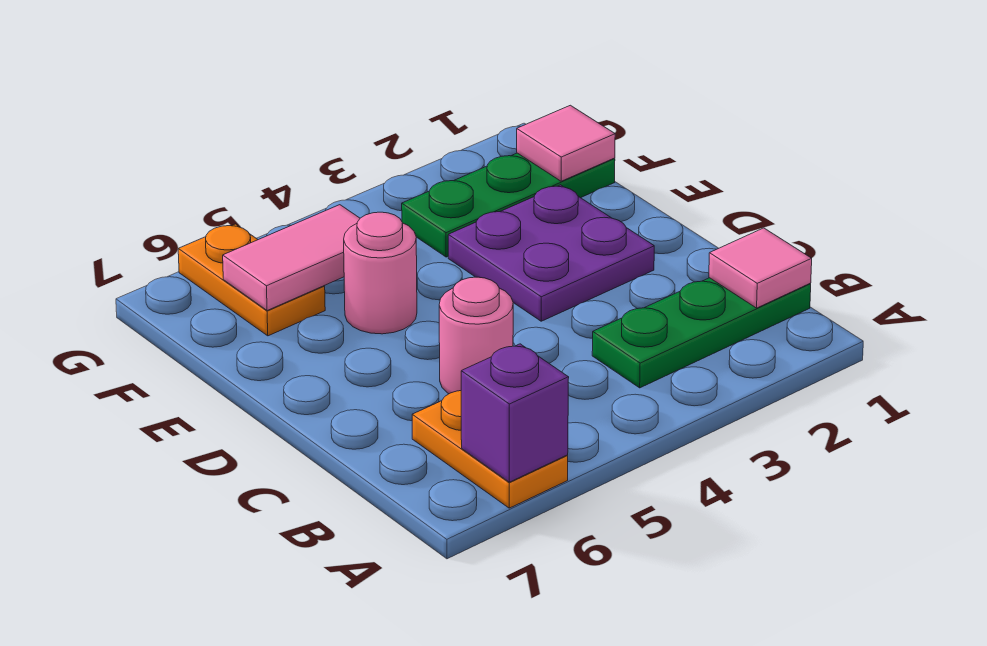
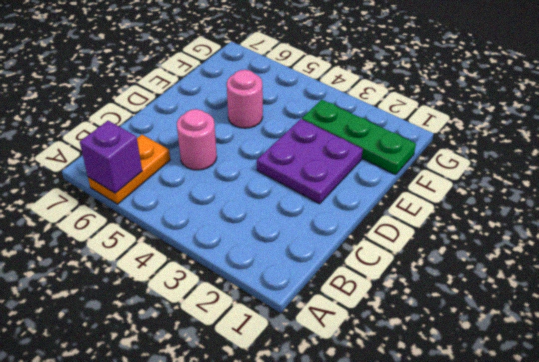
none -> green 1x3 plate [592,278,811,388]
none -> orange 1x2 plate [178,224,325,336]

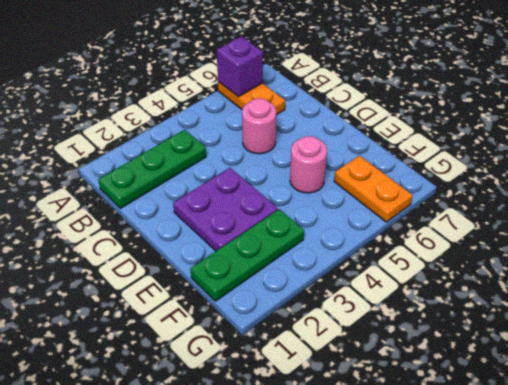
none -> pink 1x1 tile [709,228,812,308]
none -> pink 1x1 tile [517,105,615,181]

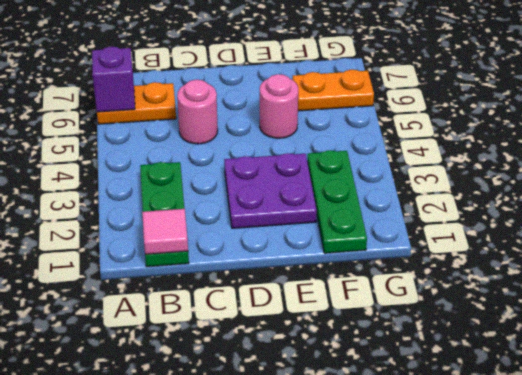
none -> pink 1x1 tile [517,105,615,181]
none -> pink 1x2 tile [223,205,360,311]

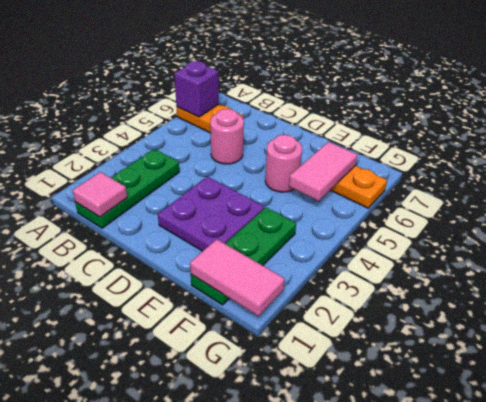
pink 1x2 tile [190,239,285,316] -> pink 1x1 tile [517,105,615,181]

